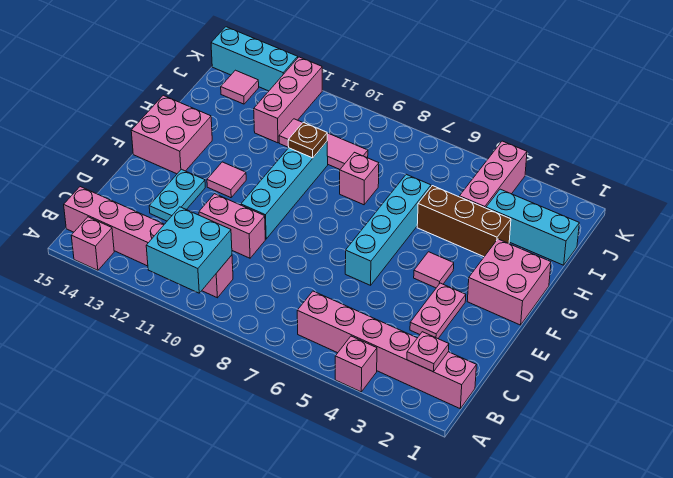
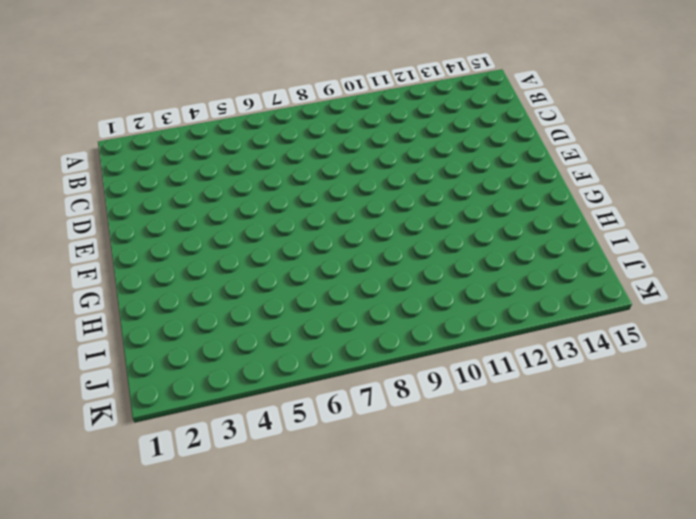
none -> pink 1x1 brick [335,336,377,392]
none -> pink 1x1 brick [71,217,114,270]
none -> pink 1x6 brick [297,291,476,408]

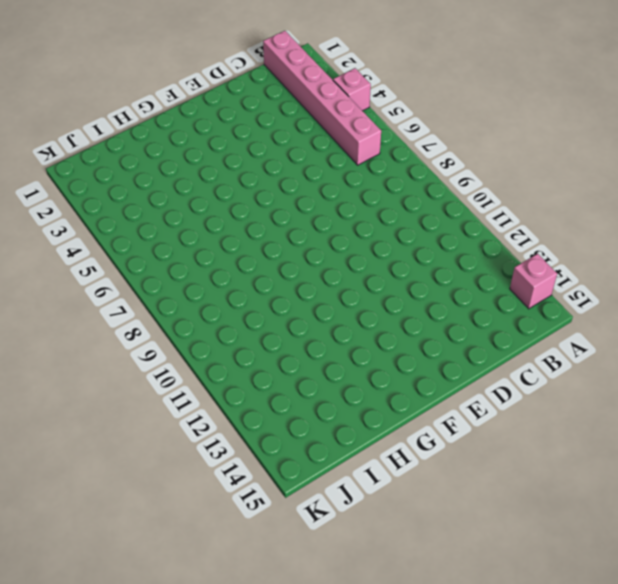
none -> pink 1x6 brick [64,187,233,298]
none -> pink 1x2 plate [410,283,466,338]
none -> pink 1x2 brick [199,194,265,258]

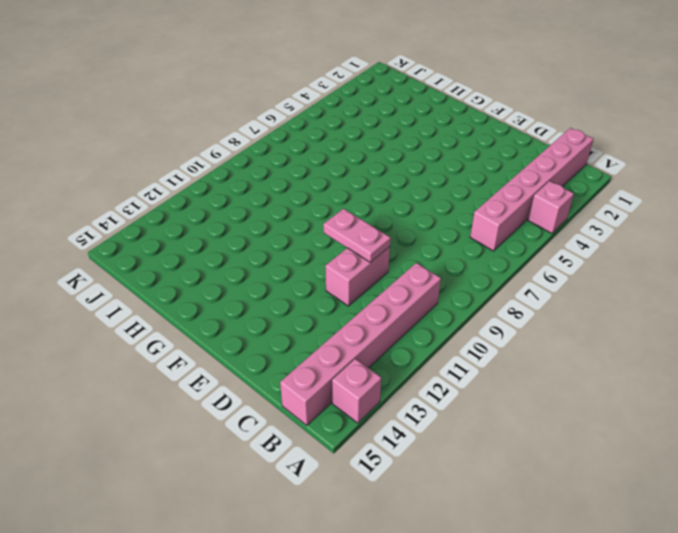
pink 1x2 plate [323,209,391,262] -> pink 1x2 plate moved to [410,283,466,338]
none -> cyan 1x2 plate [149,169,205,221]
none -> cyan 1x4 brick [345,174,431,285]
none -> cyan 1x4 brick [241,142,328,239]

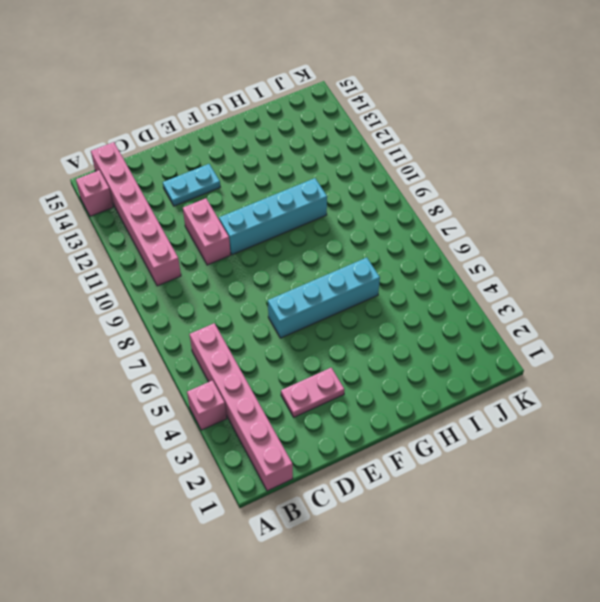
none -> pink 2x2 brick [467,239,551,325]
none -> pink 1x1 tile [414,252,454,288]
none -> pink 1x1 tile [207,162,246,198]

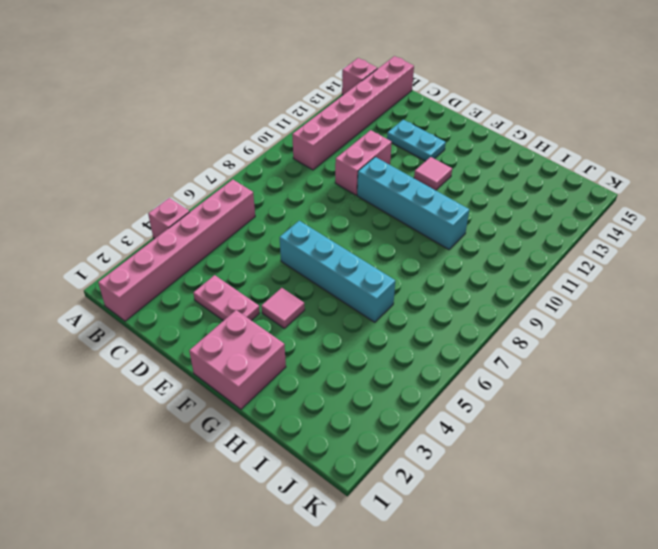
none -> pink 2x2 brick [131,95,212,174]
none -> brown 1x3 brick [417,186,511,257]
none -> pink 1x1 brick [340,152,379,205]

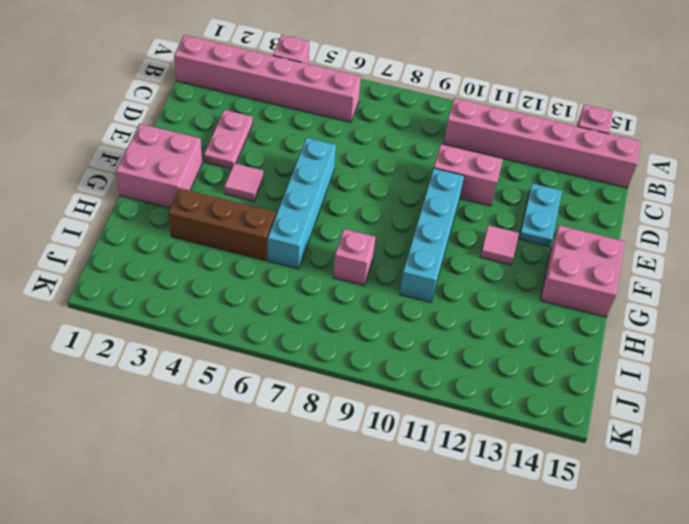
none -> cyan 1x3 brick [486,189,579,265]
none -> pink 1x3 brick [459,141,527,208]
none -> pink 1x3 tile [279,119,368,169]

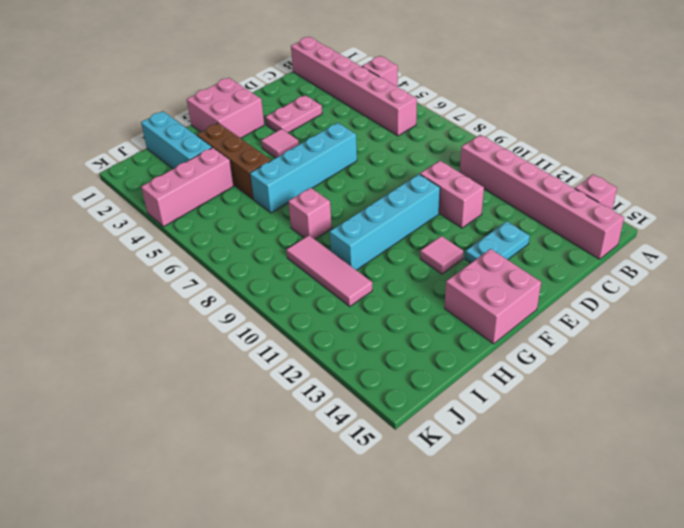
none -> pink 1x3 brick [254,57,322,143]
none -> pink 1x1 tile [221,70,259,104]
none -> cyan 1x3 brick [211,27,298,91]

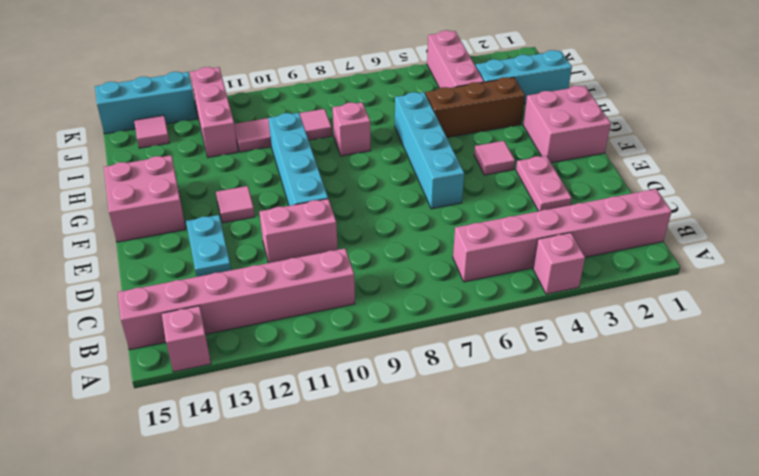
none -> cyan 2x2 brick [146,207,232,293]
none -> pink 1x1 plate [407,332,449,372]
none -> brown 1x1 plate [288,122,327,158]

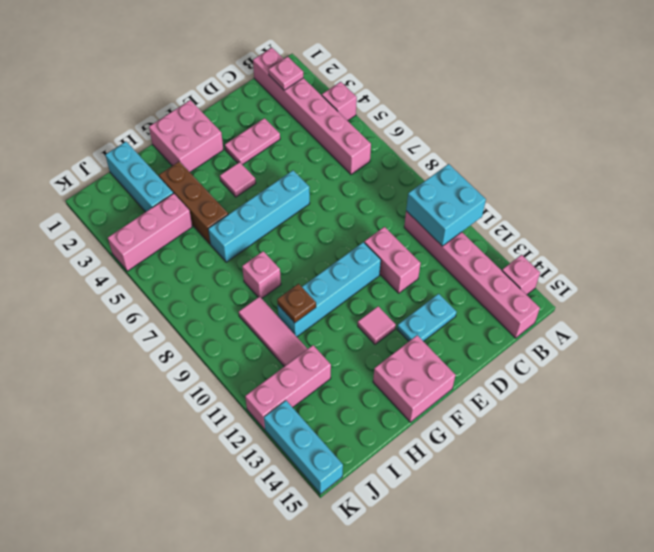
none -> pink 1x1 tile [221,70,259,104]

